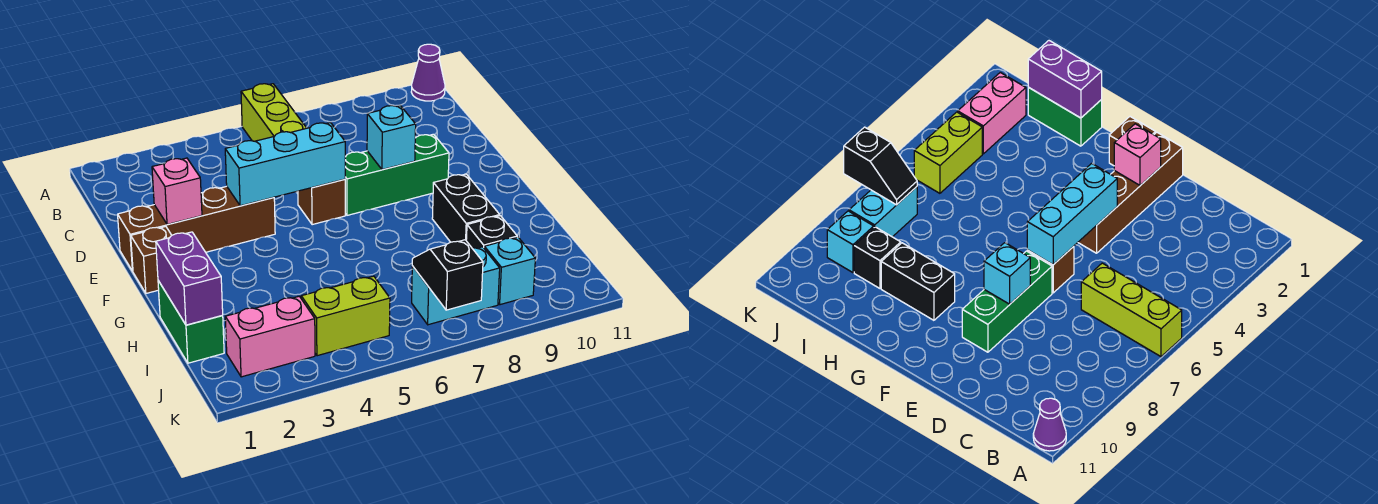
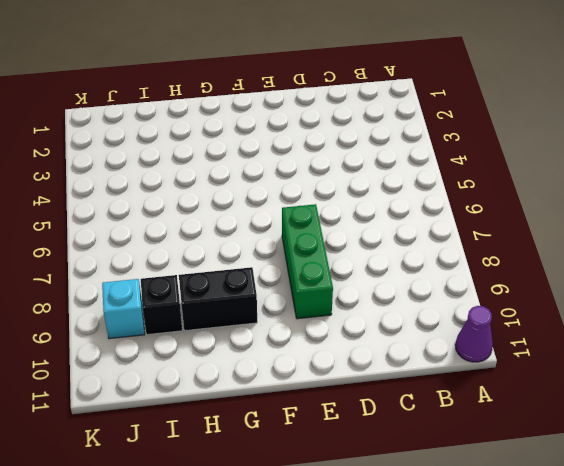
none -> lime 1x3 brick [241,84,306,141]
none -> brown 1x4 brick [118,186,275,271]
none -> brown 1x1 brick [298,179,345,225]

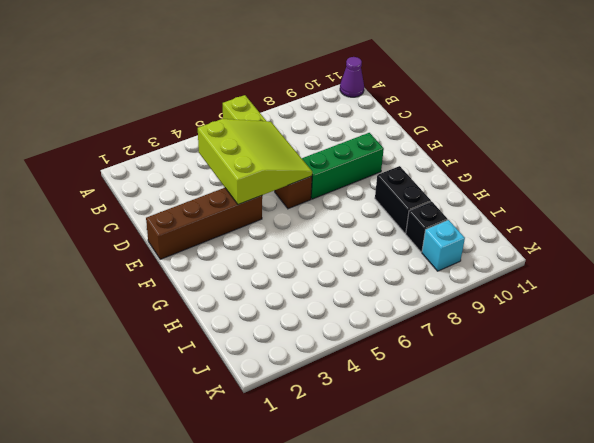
lime 3x3 slope [198,119,312,205] -> cyan 1x3 brick [225,123,346,206]
none -> brown 1x1 brick [131,227,172,293]
none -> green 1x2 brick [158,281,224,363]
none -> pink 1x2 brick [225,296,315,377]

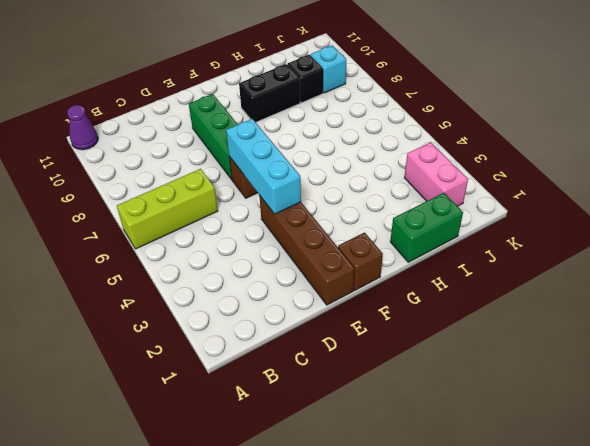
none -> lime 1x2 brick [301,276,390,356]
none -> cyan 1x2 brick [412,247,500,325]
none -> pink 1x1 brick [152,158,202,225]

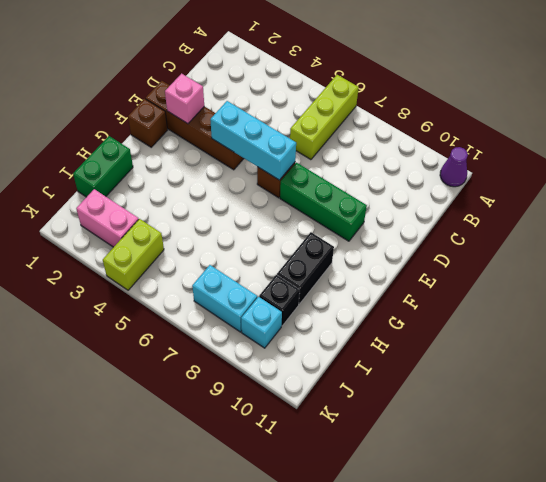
lime 1x2 brick [103,219,164,290] -> lime 1x2 brick turned to [301,276,390,356]
none -> cyan 1x1 brick [367,105,416,170]
none -> purple 1x2 brick [156,232,223,325]
none -> black 1x2 slope [412,240,483,310]

